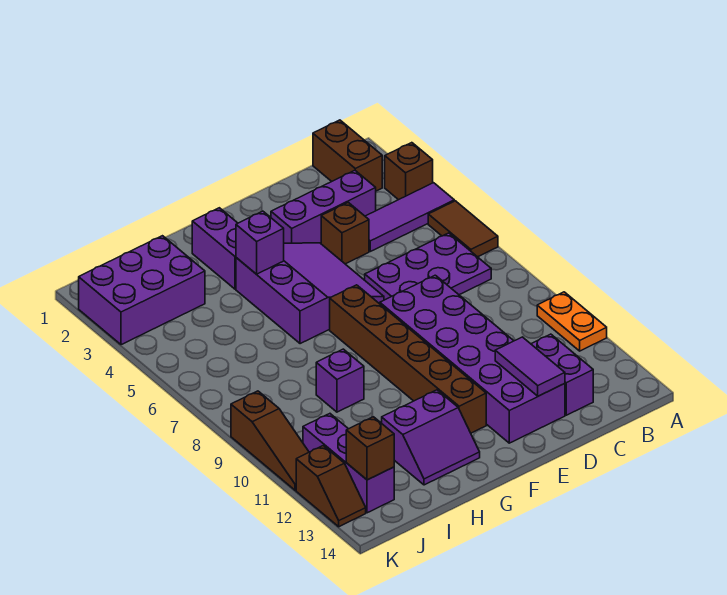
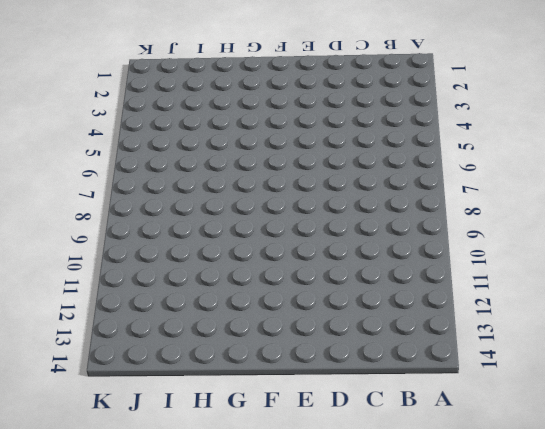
none -> brown 1x1 brick [385,143,433,200]
none -> purple 1x3 tile [365,183,454,251]
none -> brown 1x2 tile [428,201,498,257]

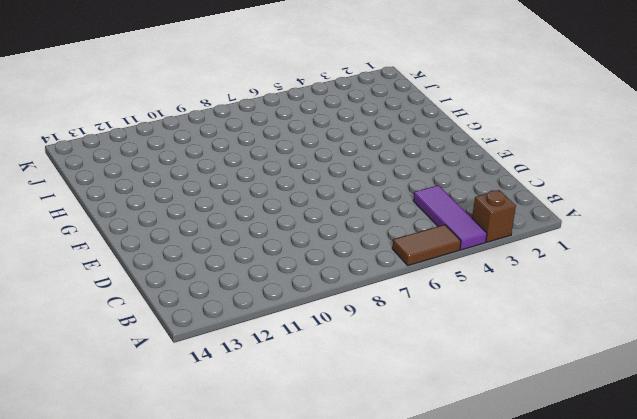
none -> orange 1x2 plate [537,292,607,351]
none -> brown 1x2 brick [313,120,382,191]
none -> purple 2x3 plate [365,233,491,300]

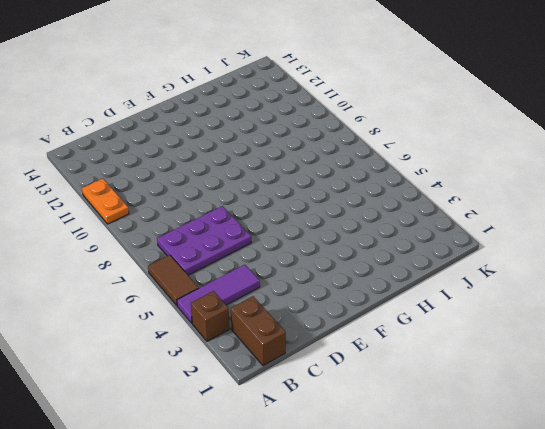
none -> purple 1x3 brick [271,170,376,243]
none -> purple 1x2 brick [531,334,593,415]
none -> brown 1x1 brick [321,202,369,264]

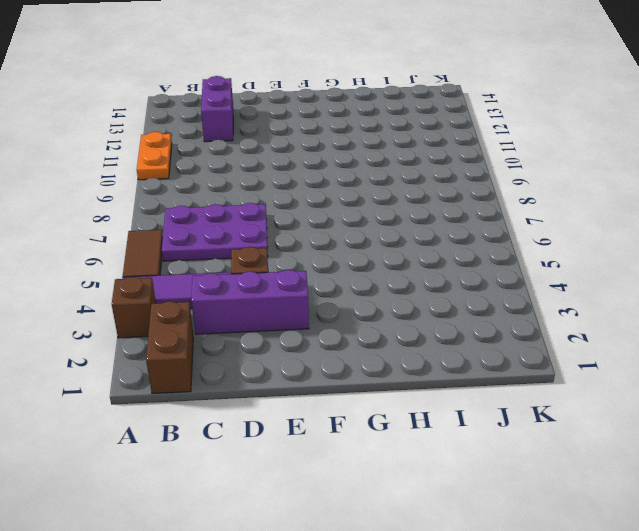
none -> purple 2x6 brick [380,275,565,443]
none -> purple 3x3 slope [236,243,384,344]
none -> brown 1x6 brick [330,285,486,433]

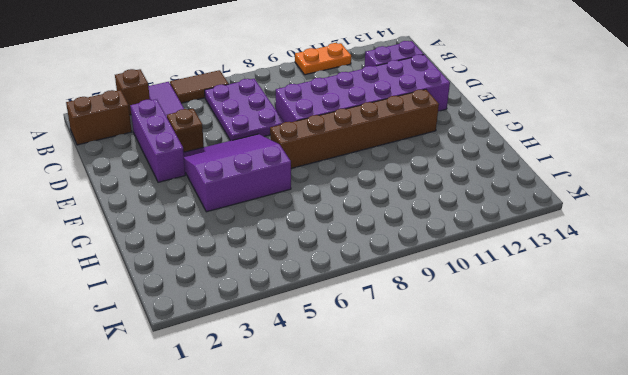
none -> purple 1x2 brick [192,208,238,289]
none -> purple 2x2 slope [382,390,480,485]
none -> purple 1x1 brick [316,349,364,412]

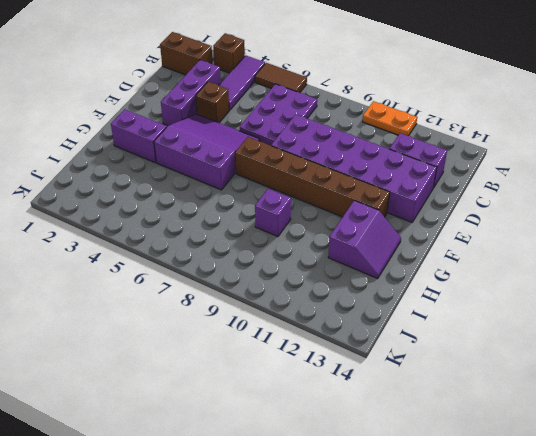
none -> purple 2x3 brick [79,236,205,345]
none -> purple 1x3 brick [303,414,394,513]
none -> brown 1x3 slope [231,391,309,490]

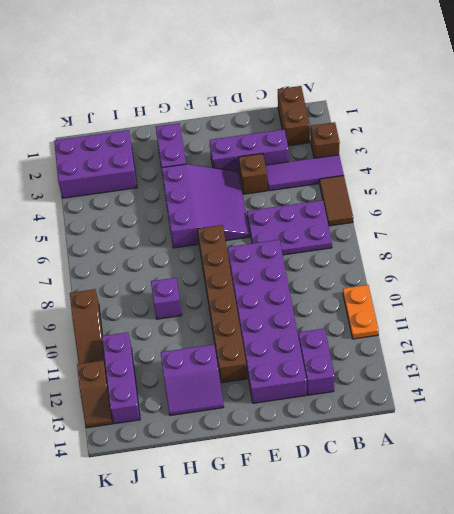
none -> purple 1x2 tile [495,337,565,396]
none -> purple 1x1 brick [236,211,284,274]
none -> brown 1x1 brick [346,417,394,480]

